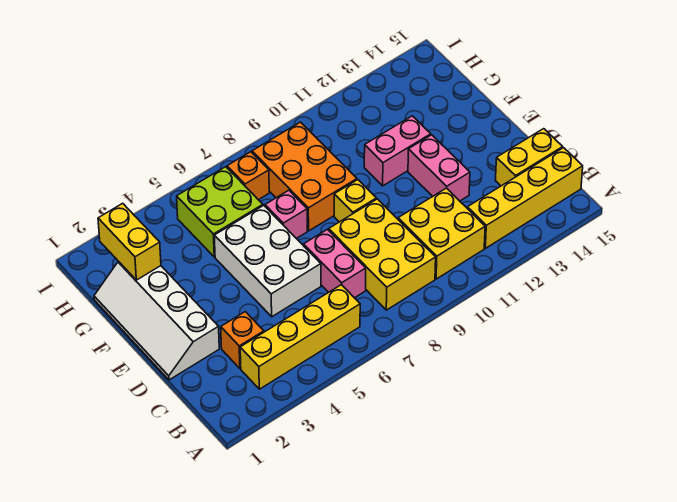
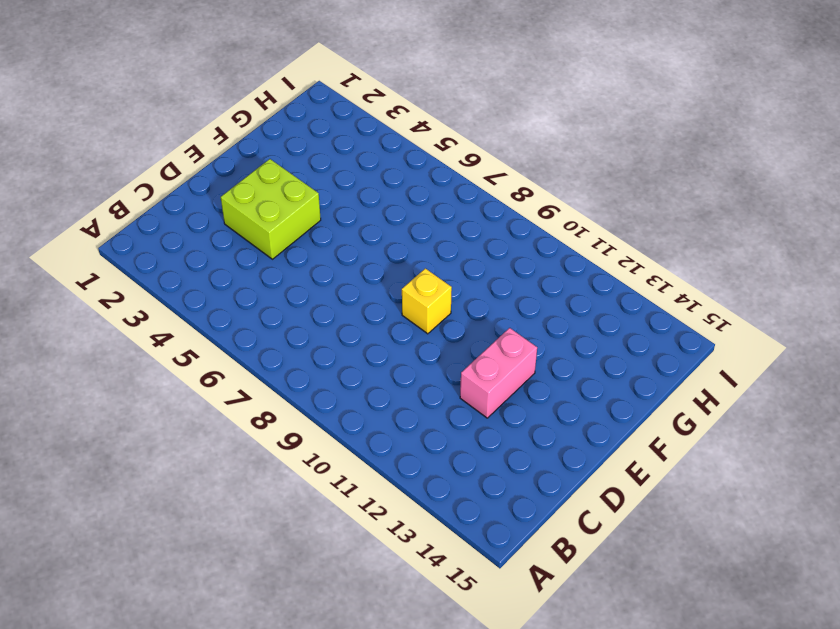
lime 2x2 brick [221,159,321,259] -> lime 2x2 brick moved to [177,167,263,257]
none -> yellow 1x4 brick [240,285,360,389]
none -> yellow 2x3 brick [329,199,436,310]
none -> yellow 2x2 brick [398,188,485,279]

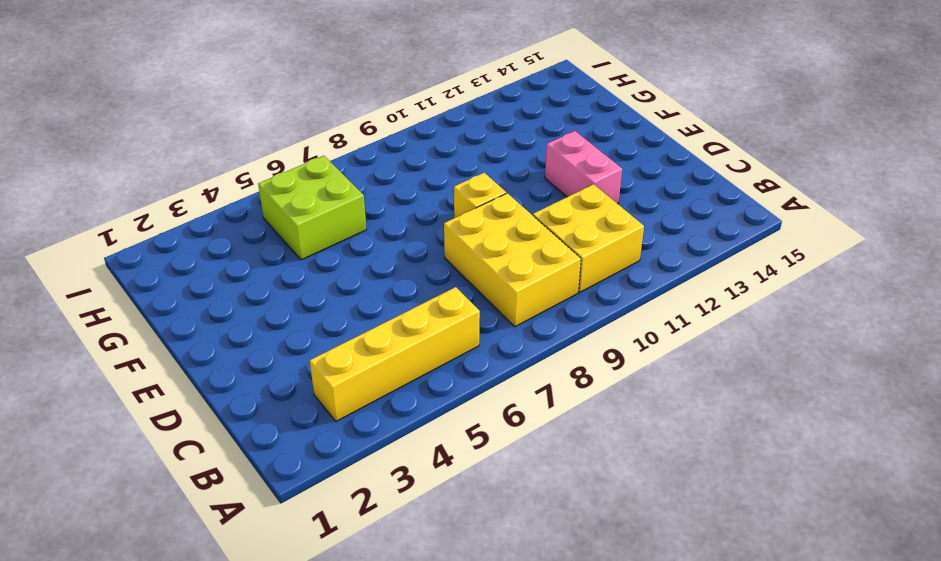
none -> yellow 1x4 brick [467,148,583,248]
none -> orange 1x1 brick [221,312,264,369]
none -> pink 1x2 brick [304,229,366,298]

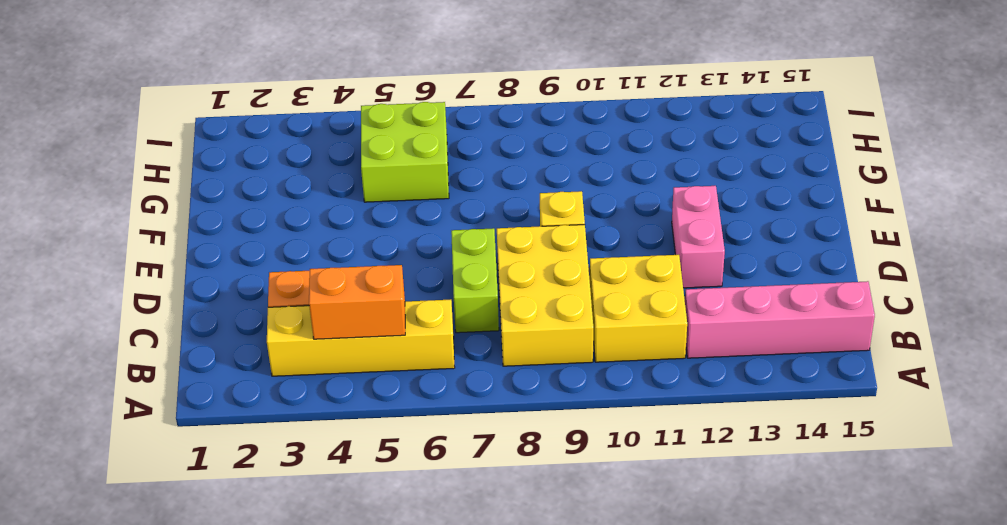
orange 1x2 brick [309,265,405,339] -> none
pink 1x4 brick [685,281,875,358] -> yellow 1x4 brick [467,148,583,248]
lime 1x2 brick [451,228,499,333] -> pink 1x2 brick [304,229,366,298]
none -> yellow 1x2 brick [495,129,563,186]
none -> white 2x4 slope [94,261,219,380]
none -> white 2x3 brick [214,205,321,317]

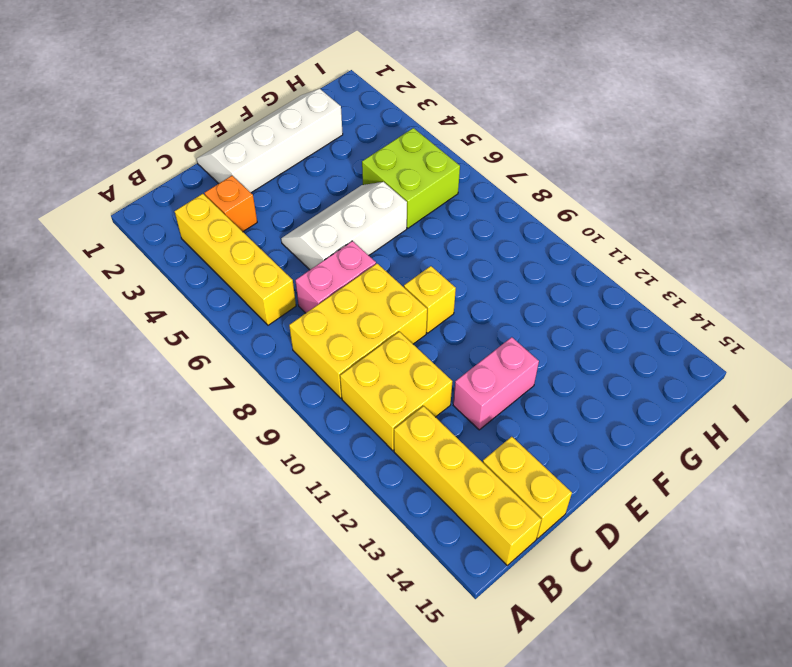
white 2x3 slope [281,182,407,270] -> white 2x3 brick [214,205,321,317]
none -> pink 1x1 brick [265,190,307,239]
none -> orange 2x3 brick [252,122,357,231]
none -> pink 1x2 brick [364,116,431,186]

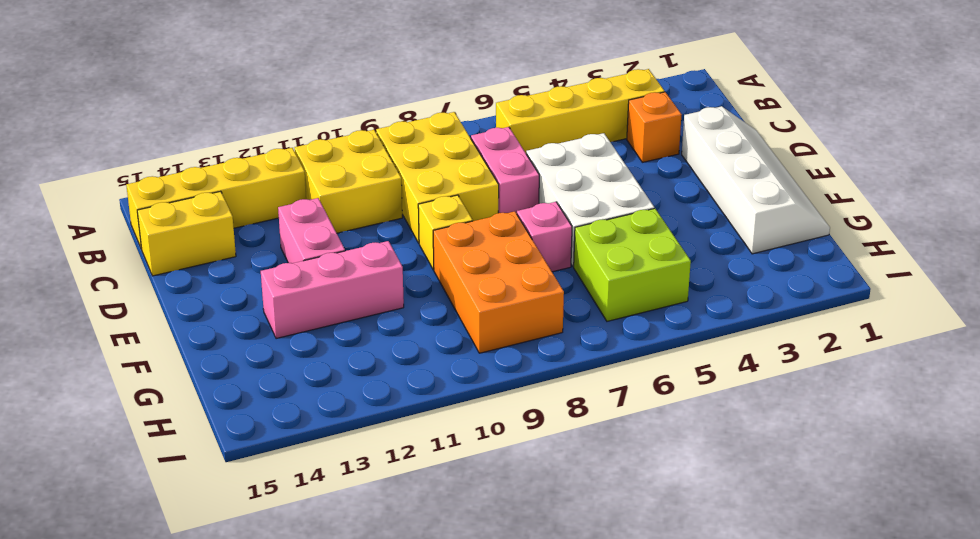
pink 1x3 brick [261,241,404,339] -> pink 1x2 brick [364,116,431,186]
none -> orange 1x1 brick [227,152,269,200]
none -> yellow 1x2 brick [98,203,161,280]

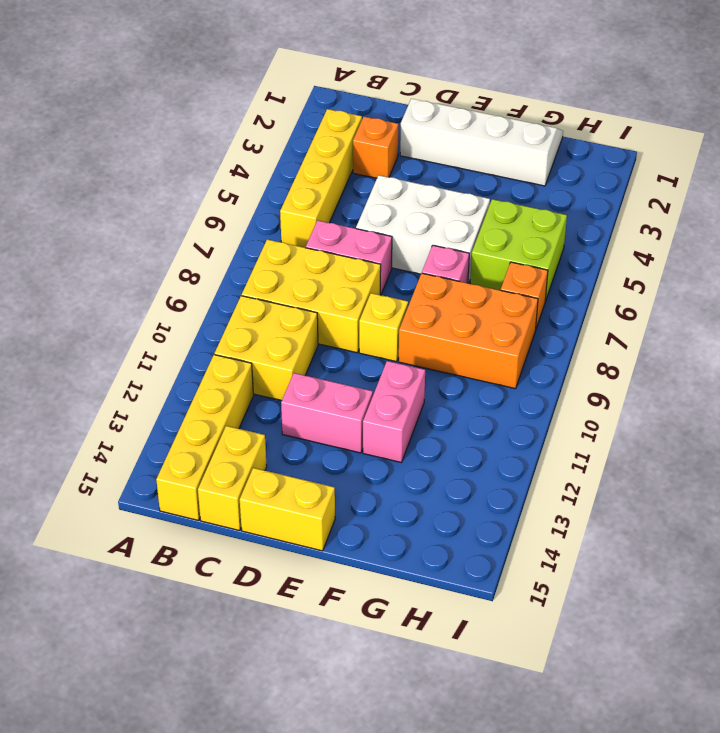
yellow 1x2 brick [240,468,335,551] -> yellow 1x2 brick moved to [98,203,161,280]

